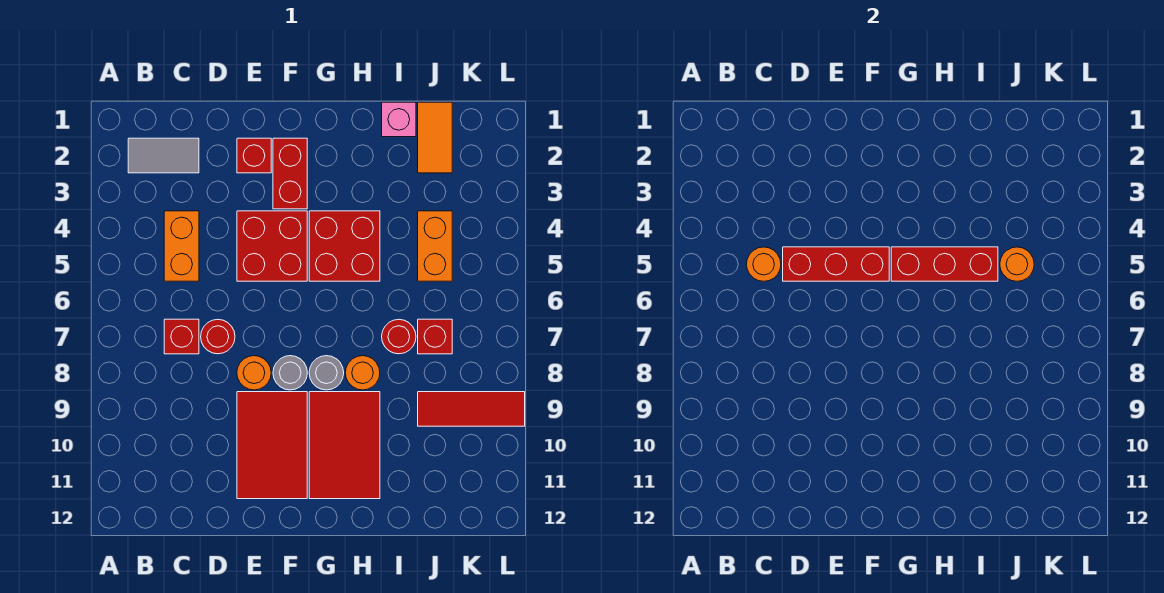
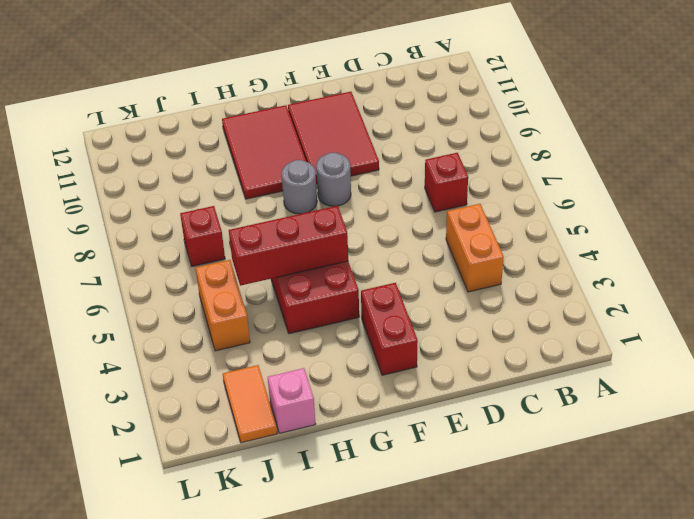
none -> grey 1x2 tile [128,138,199,173]
none -> red 1x1 round brick [201,319,235,354]
none -> red 1x1 brick [237,138,271,173]

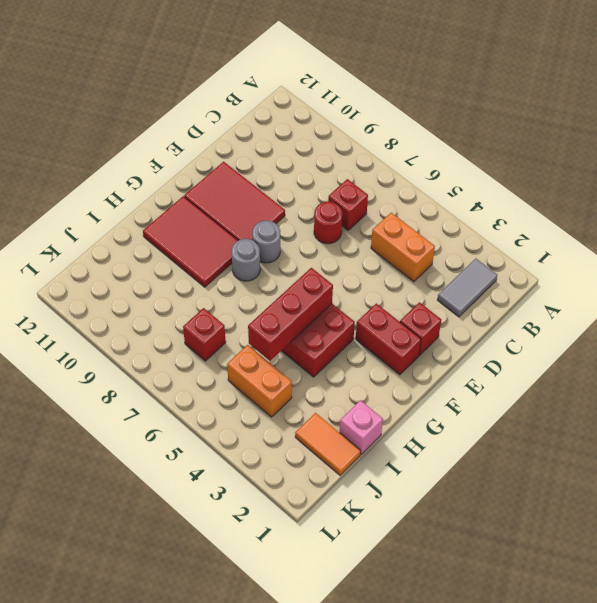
none -> red 2x2 brick [237,211,307,281]
none -> orange 1x1 round brick [237,356,271,390]
none -> orange 1x1 round brick [345,356,380,390]

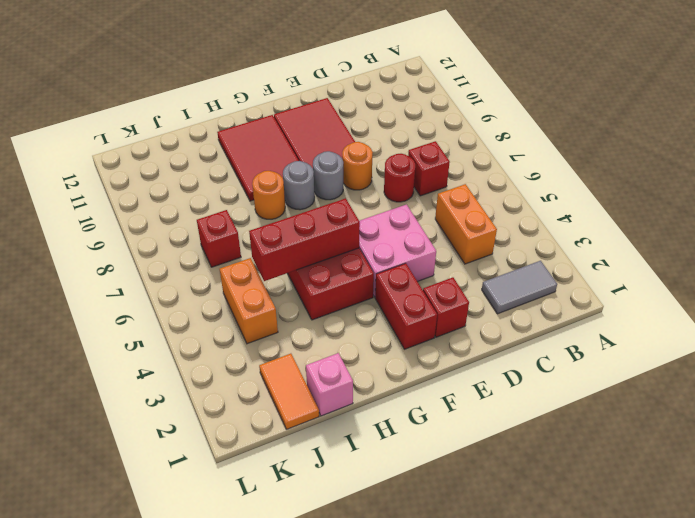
pink 2x2 brick [359,205,436,297] -> red 2x2 brick [237,211,307,281]
none -> red 1x1 round brick [382,319,416,354]
none -> red 1x3 tile [418,392,525,426]
none -> orange 1x1 round brick [746,247,781,281]

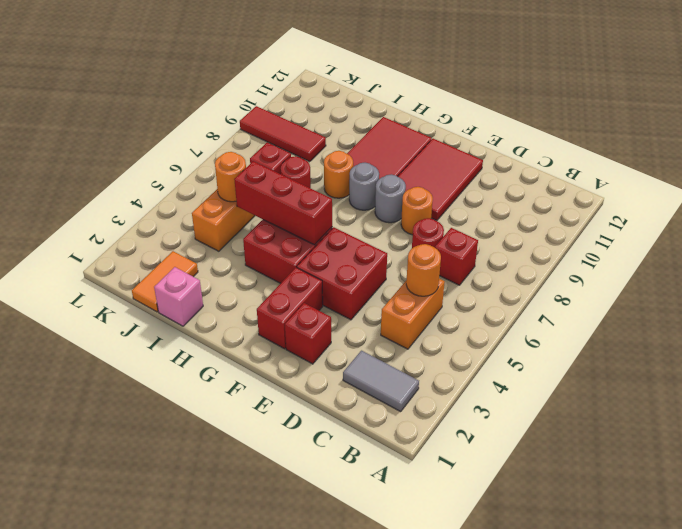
none -> red 1x3 brick [783,247,889,281]

